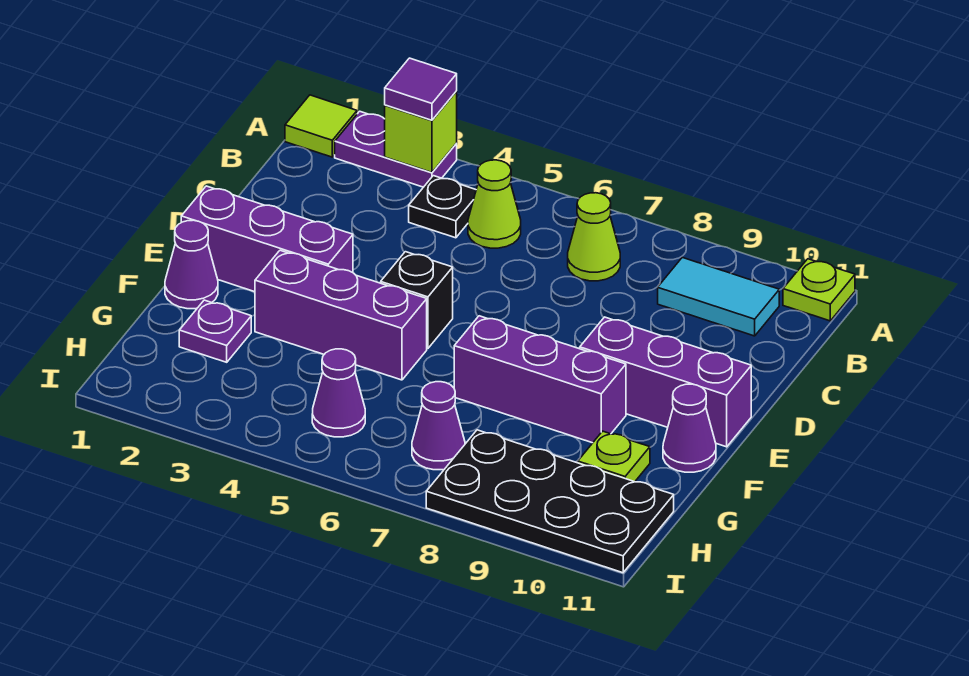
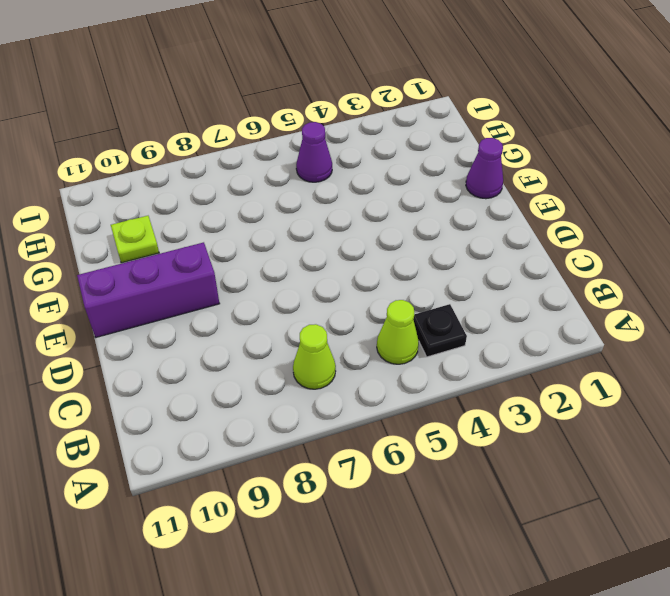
none -> lime 1x1 tile [285,95,357,157]
none -> purple 1x2 plate [335,111,457,187]
none -> lime 1x1 plate [783,259,855,321]

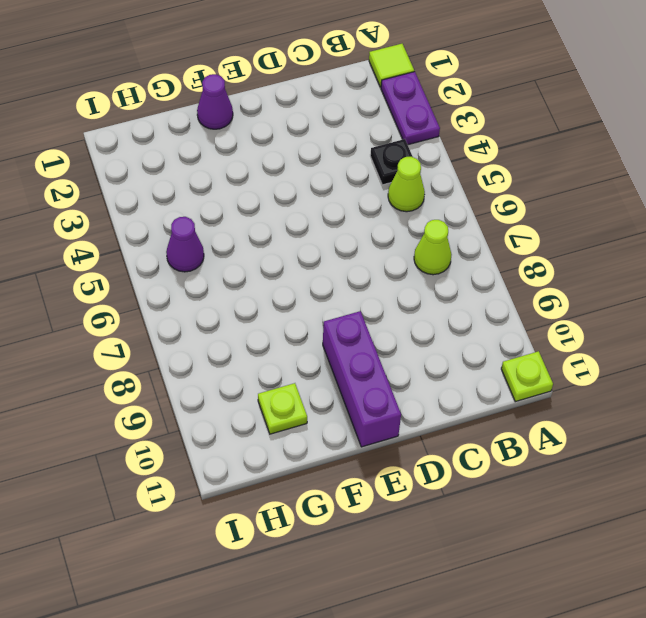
none -> cyan 1x2 tile [658,257,779,336]
none -> purple 1x3 brick [181,186,353,292]
none -> black 1x1 brick [381,252,453,349]

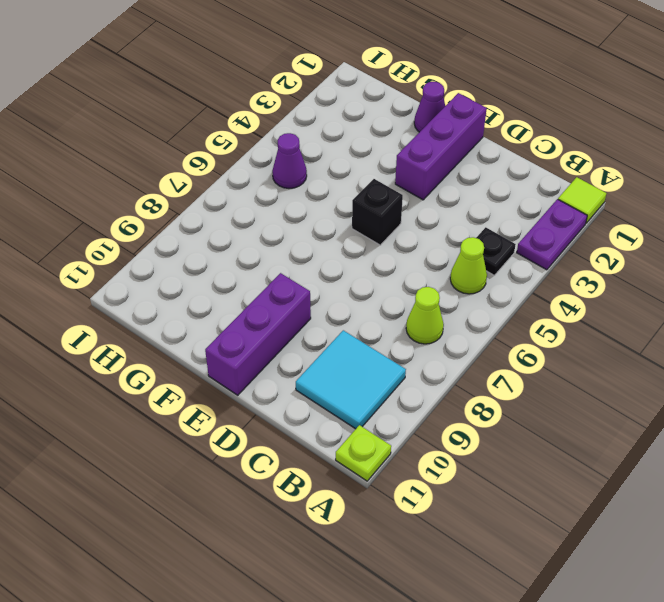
cyan 2x2 tile [296,330,406,429] -> cyan 1x2 tile [658,257,779,336]
none -> purple 1x3 brick [255,250,427,380]
none -> purple 1x3 brick [454,316,626,443]
none -> purple 1x1 cone [663,384,716,472]

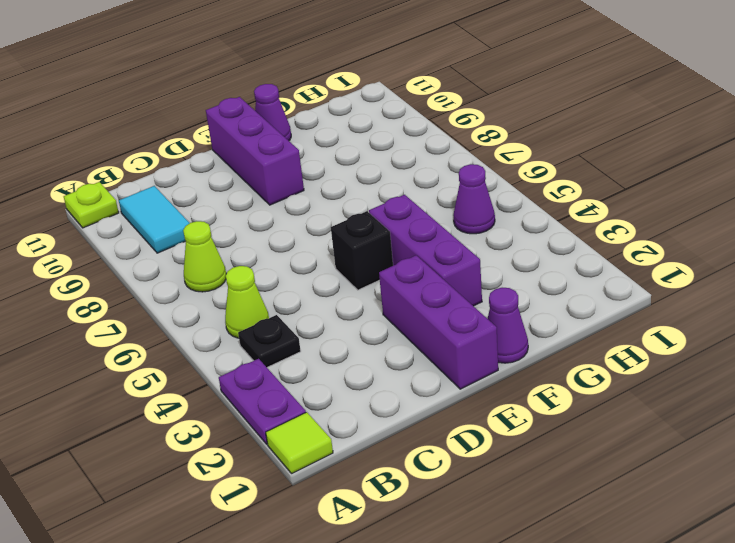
none -> purple 1x3 brick [454,316,626,443]
none -> purple 1x1 plate [179,300,251,362]
none -> lime 1x1 plate [578,431,650,482]

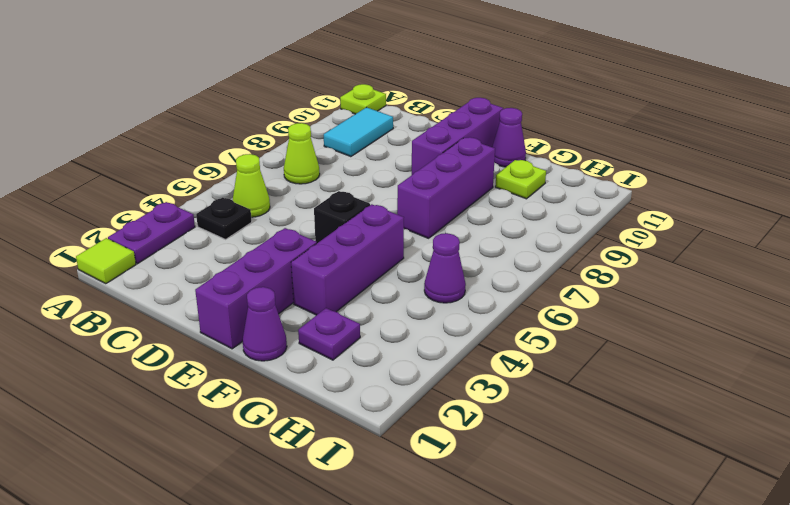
none -> purple 1x1 cone [412,382,465,470]
none -> black 2x4 plate [426,430,674,573]
none -> lime 1x1 brick [385,91,457,172]

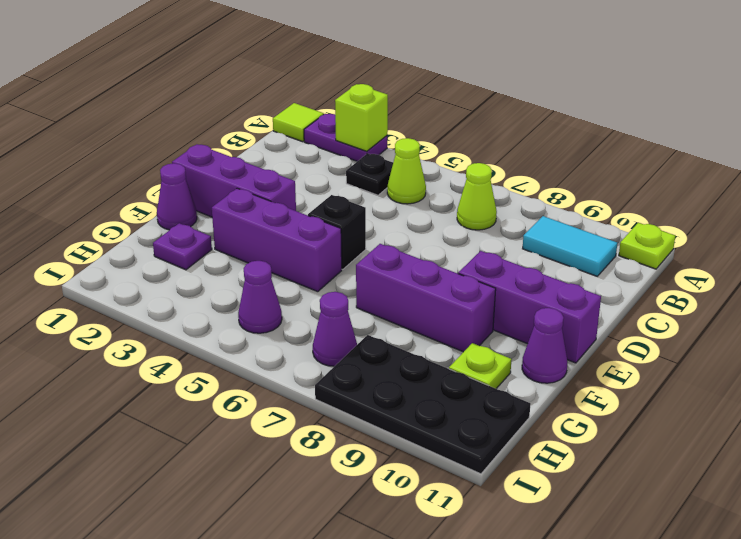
none -> purple 1x1 tile [385,58,457,120]

